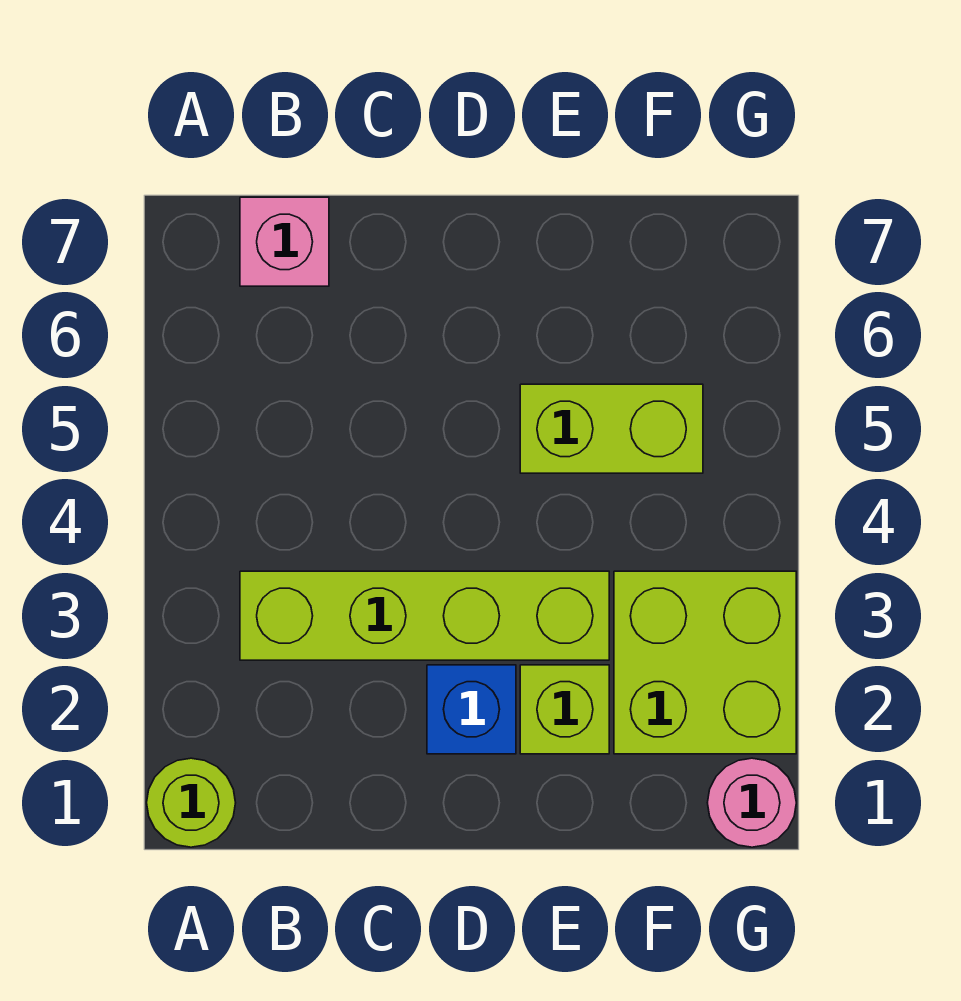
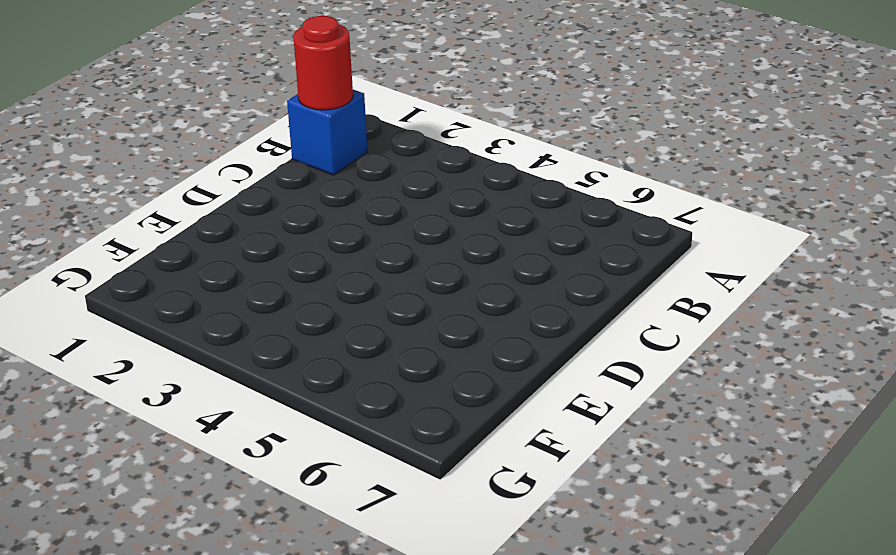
blue 1x1 brick [287,90,368,175] -> blue 1x1 brick moved to [427,665,516,754]
red 1x1 round brick [293,16,353,110] -> none
none -> lime 1x1 round brick [147,758,236,847]
none -> lime 1x4 brick [240,571,609,660]

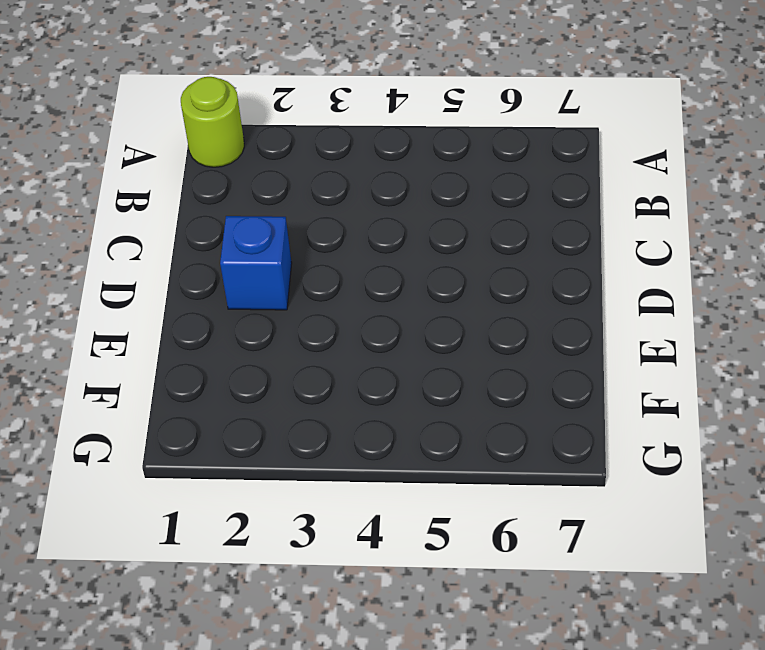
none -> lime 1x4 brick [240,571,609,660]
none -> pink 1x1 brick [240,197,329,286]

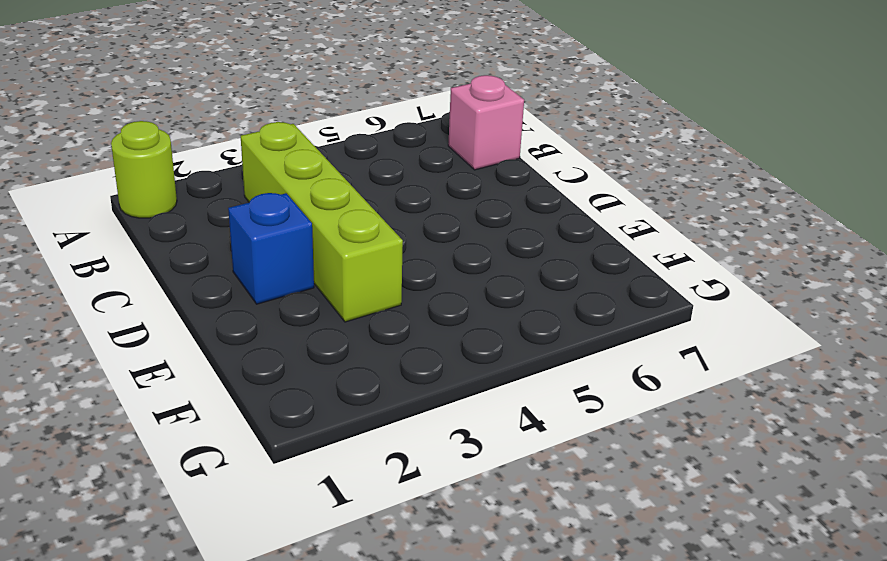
none -> lime 1x1 brick [520,665,609,754]
none -> lime 1x2 brick [520,384,703,473]

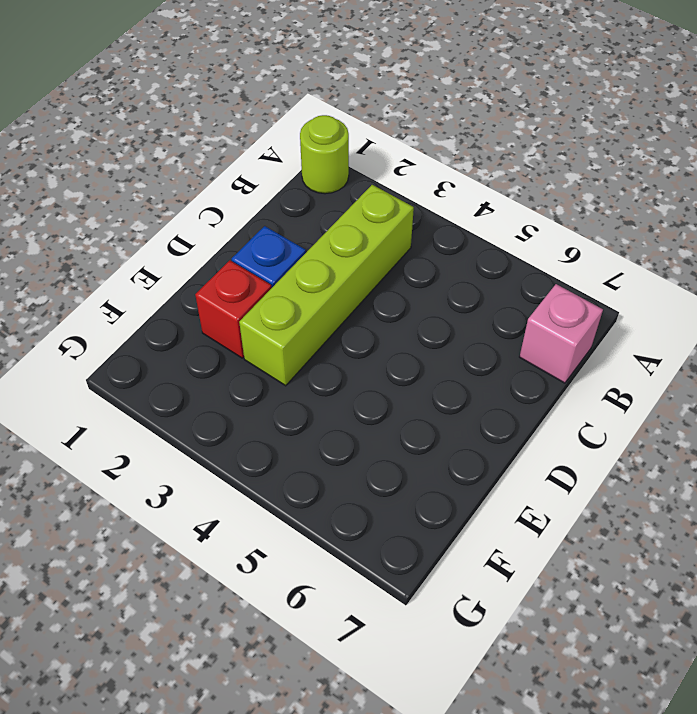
red 1x1 brick [195,260,272,358] -> lime 1x1 brick [520,665,609,754]
none -> lime 1x2 brick [520,384,703,473]
none -> lime 2x2 brick [614,571,796,754]

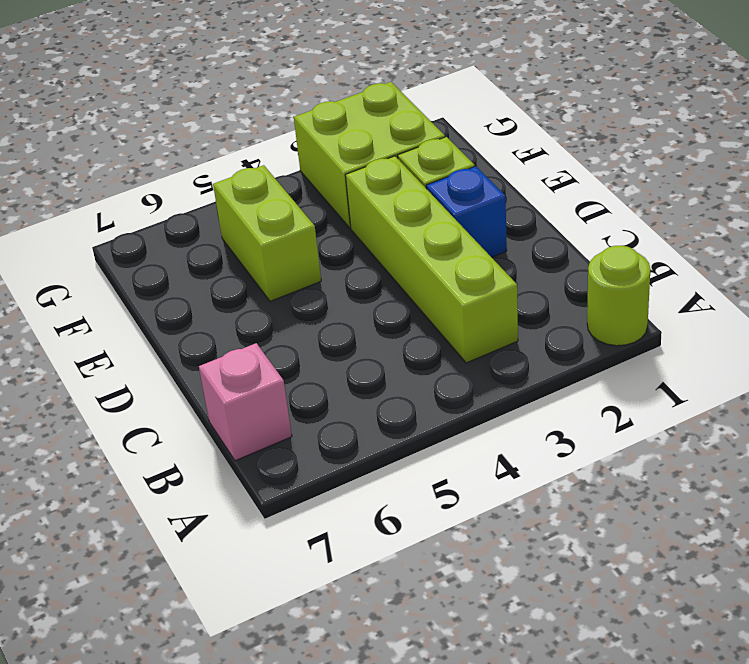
none -> pink 1x1 round brick [707,758,796,847]

